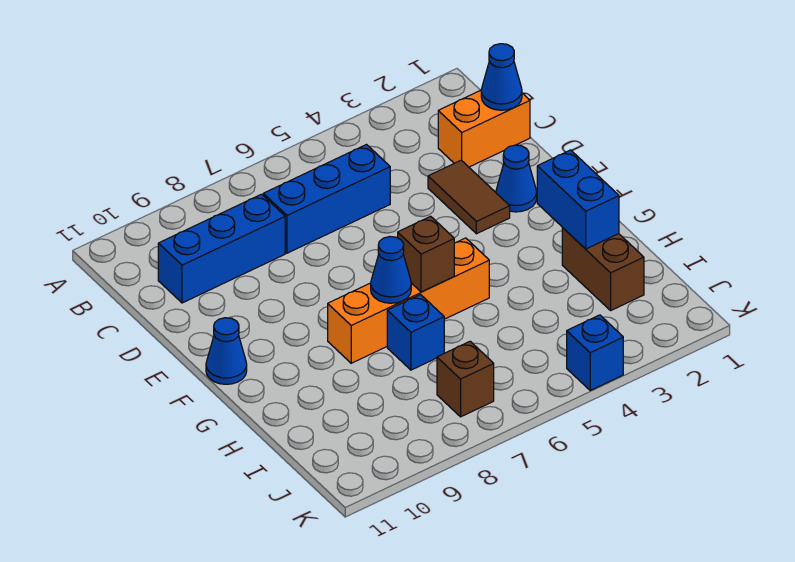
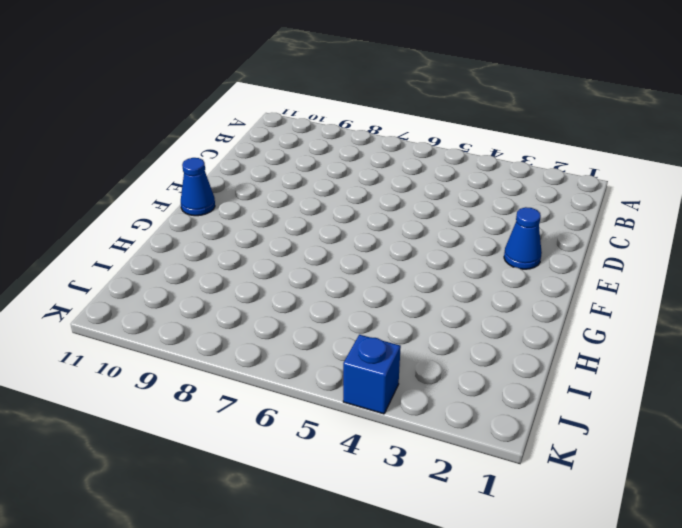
none -> orange 1x2 brick [438,90,530,167]
none -> blue 1x3 brick [263,145,390,253]
none -> blue 1x3 brick [158,194,285,303]

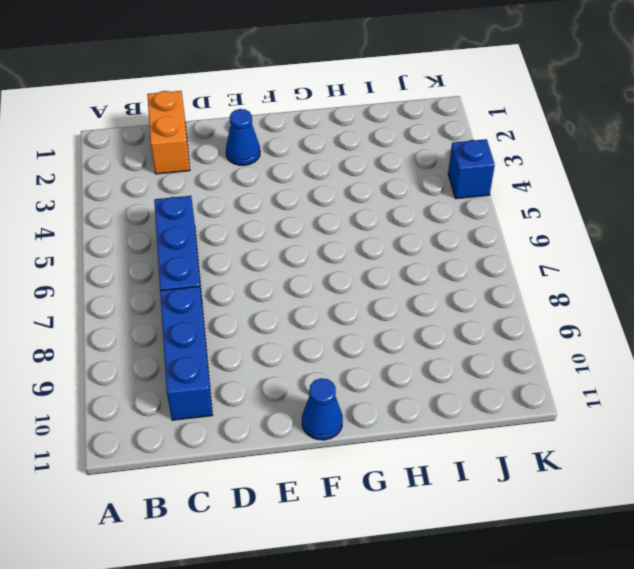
none -> brown 1x2 tile [428,160,510,234]
none -> orange 1x4 brick [328,238,489,363]
none -> brown 1x2 brick [562,228,644,310]

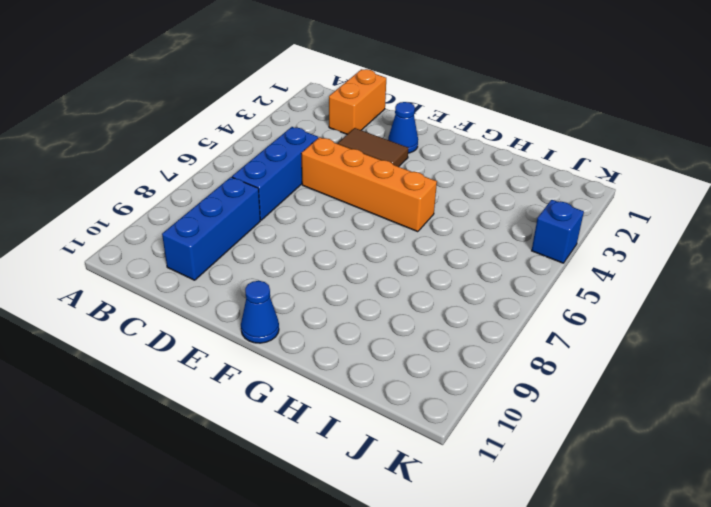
orange 1x4 brick [301,137,437,232] -> orange 1x4 brick turned to [328,238,489,363]
none -> brown 1x2 brick [562,228,644,310]
none -> blue 1x1 brick [387,295,444,370]
none -> brown 1x1 brick [437,341,494,417]

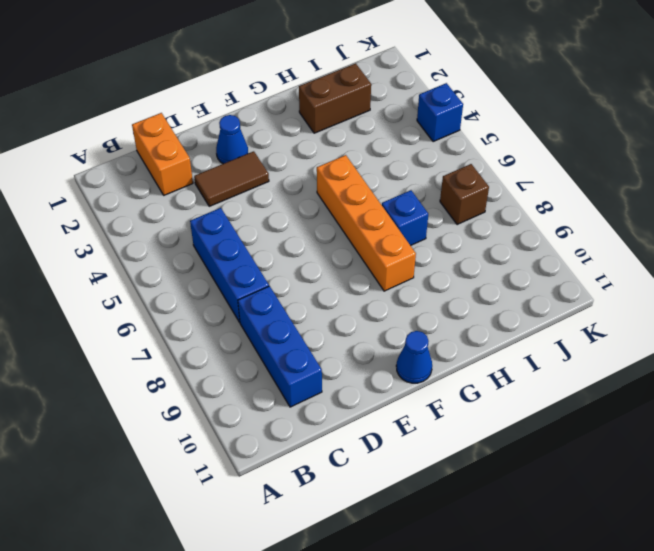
none -> blue 1x1 cone [481,44,522,110]
none -> blue 1x2 brick [537,150,619,249]
none -> brown 1x1 brick [398,216,454,292]

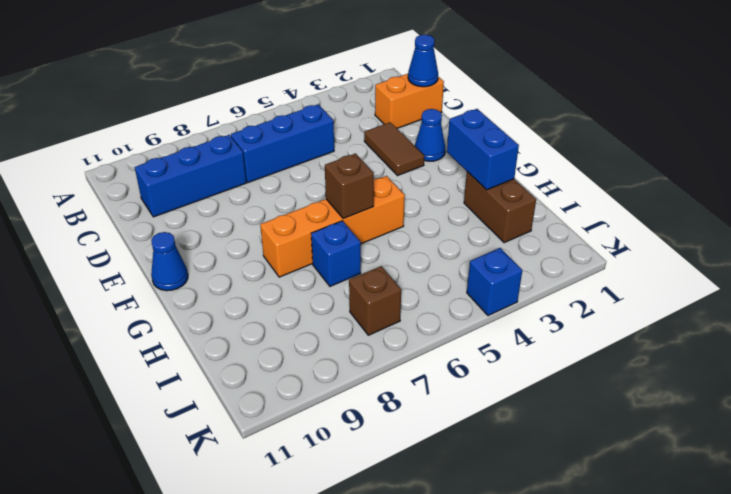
none -> blue 1x1 cone [371,237,411,303]

